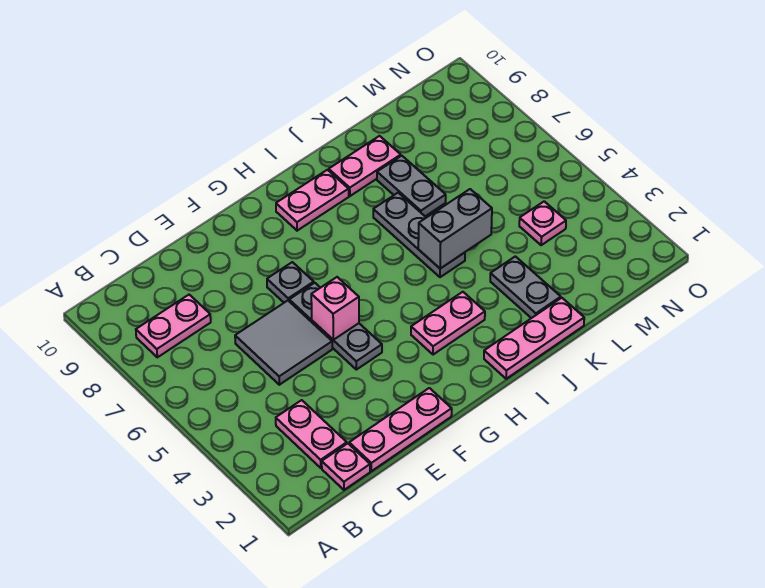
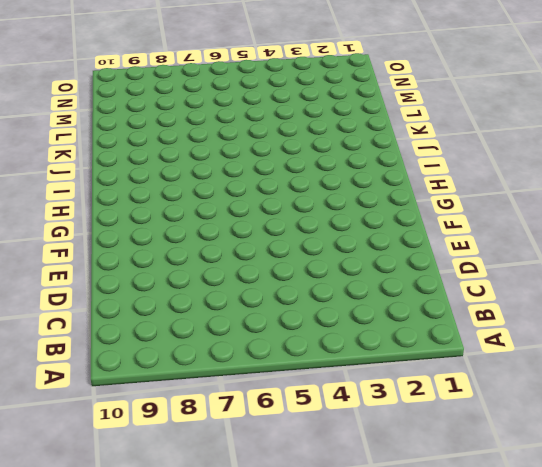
none -> pink 1x2 plate [136,295,211,357]
none -> pink 1x1 plate [322,443,370,490]
none -> pink 1x2 plate [276,400,347,468]

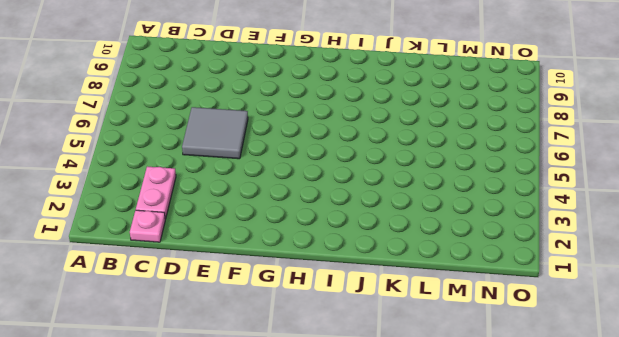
none -> pink 1x2 plate [136,295,211,357]
none -> pink 1x3 plate [349,388,452,471]
none -> grey 1x3 plate [289,283,382,370]

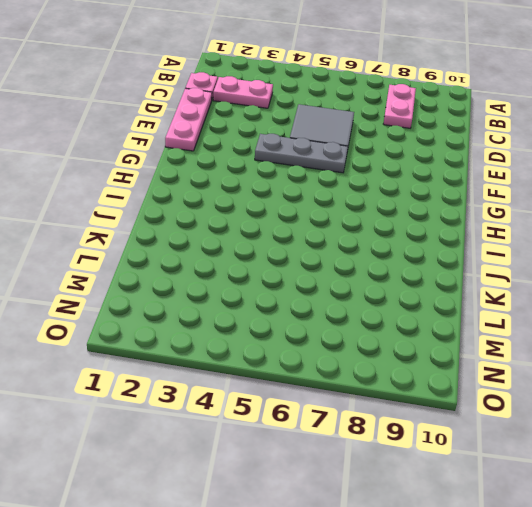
none -> grey 1x1 plate [267,262,314,303]
none -> pink 1x2 plate [411,292,485,355]
none -> pink 1x2 plate [276,170,349,231]

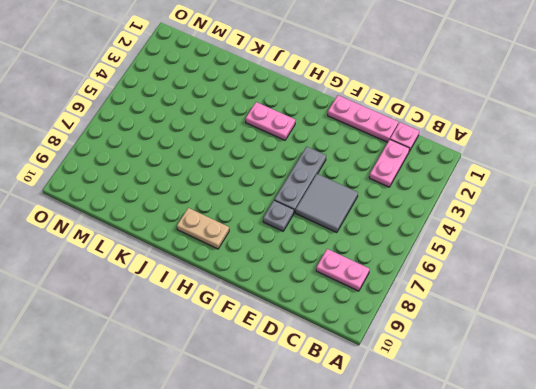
tan 1x2 plate [177,208,229,249] -> pink 1x2 plate [276,170,349,231]
none -> pink 1x3 plate [484,298,584,379]
none -> grey 1x3 plate [373,193,465,277]
none -> pink 1x2 plate [329,136,401,196]

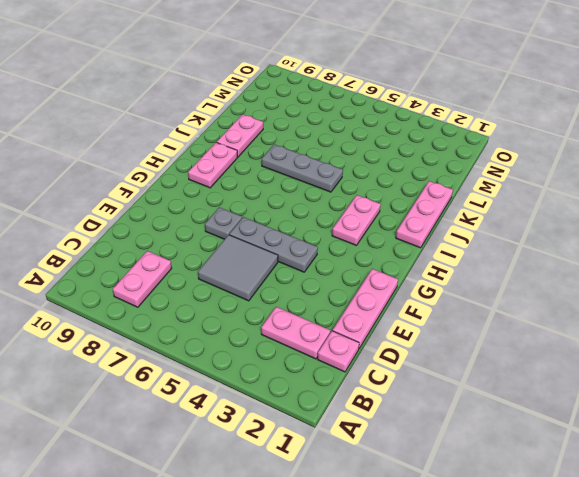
none -> grey 1x2 plate [490,256,561,318]
none -> grey 1x2 plate [377,156,446,216]
none -> pink 1x1 plate [519,201,566,245]

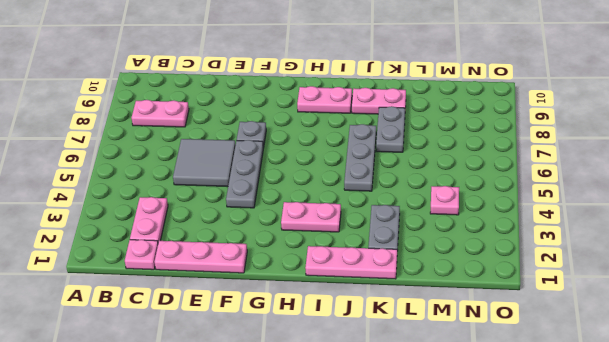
none -> pink 1x1 brick [311,277,359,340]
none -> grey 1x2 brick [418,189,492,269]

